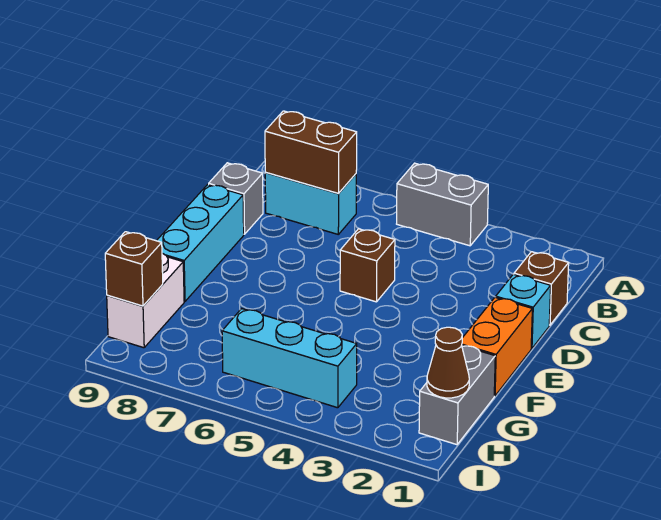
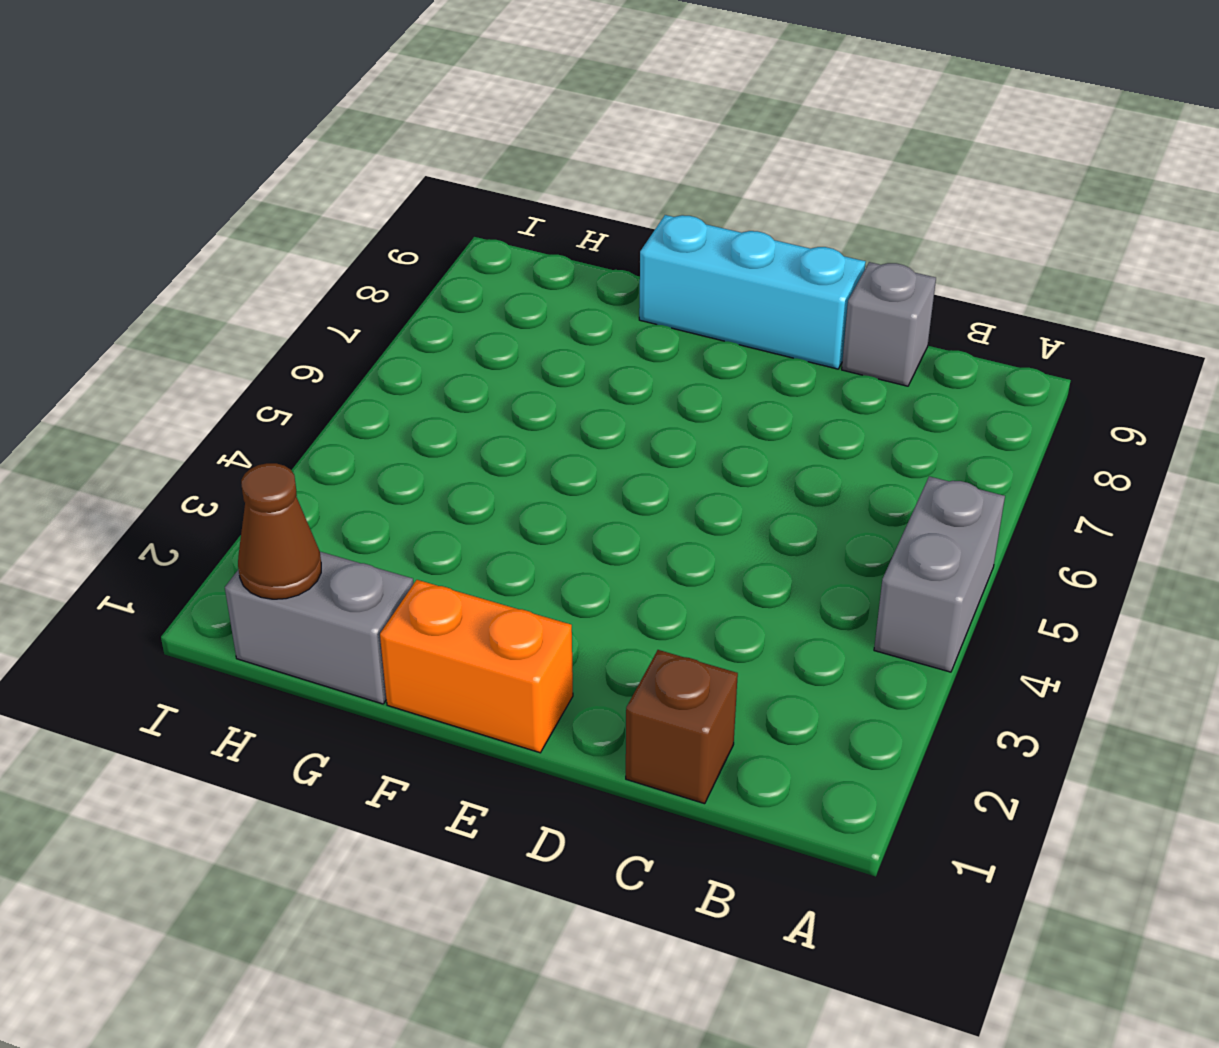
none -> cyan 1x2 brick [265,173,356,234]
none -> cyan 1x1 brick [496,274,551,348]
none -> brown 1x1 brick [340,229,395,302]

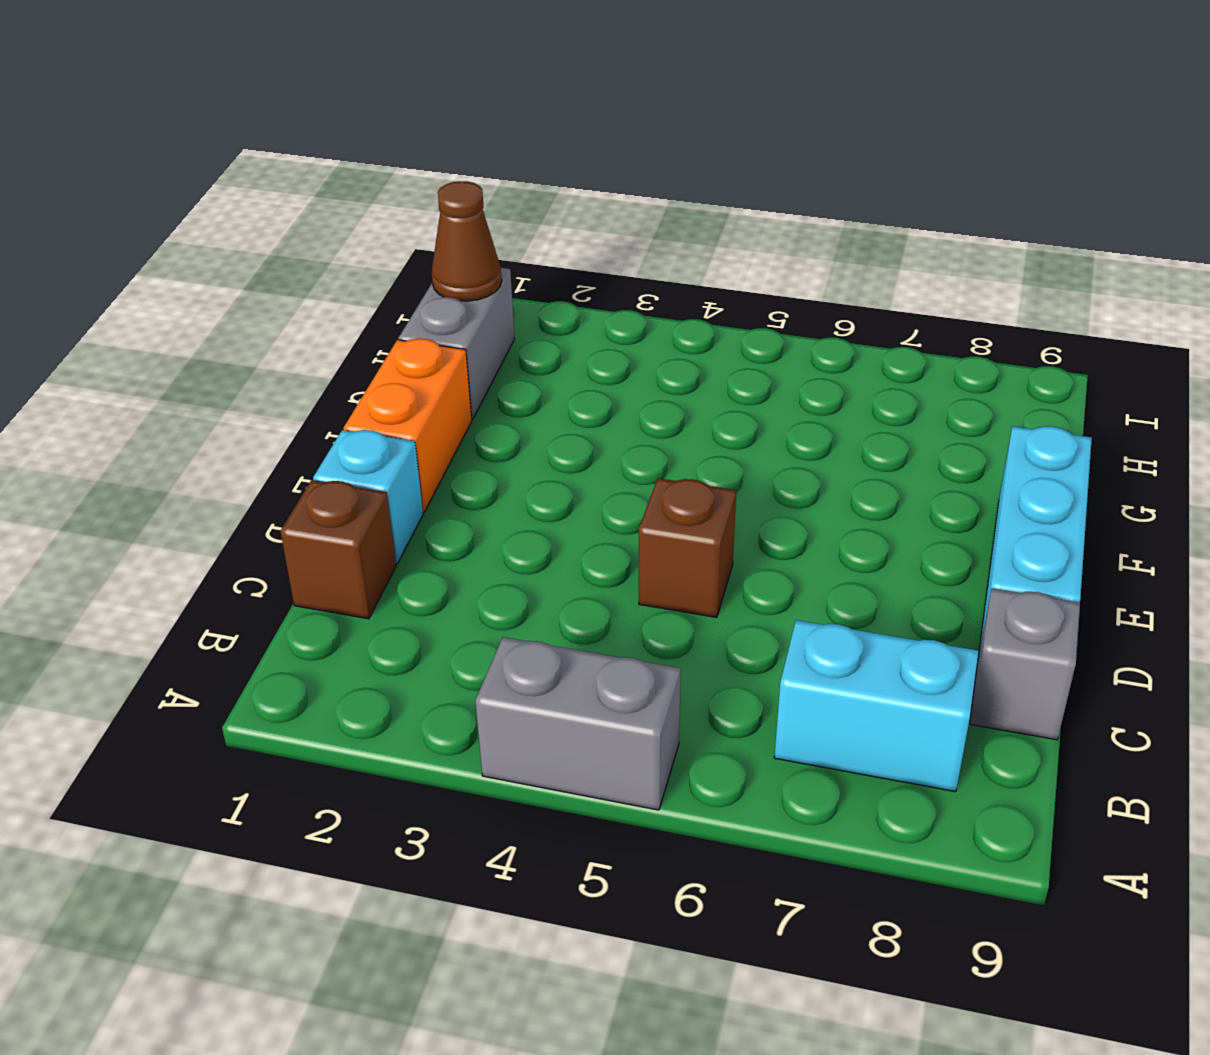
none -> white 1x2 brick [107,253,184,348]
none -> cyan 1x3 brick [222,309,357,408]
none -> brown 1x2 brick [265,111,357,193]

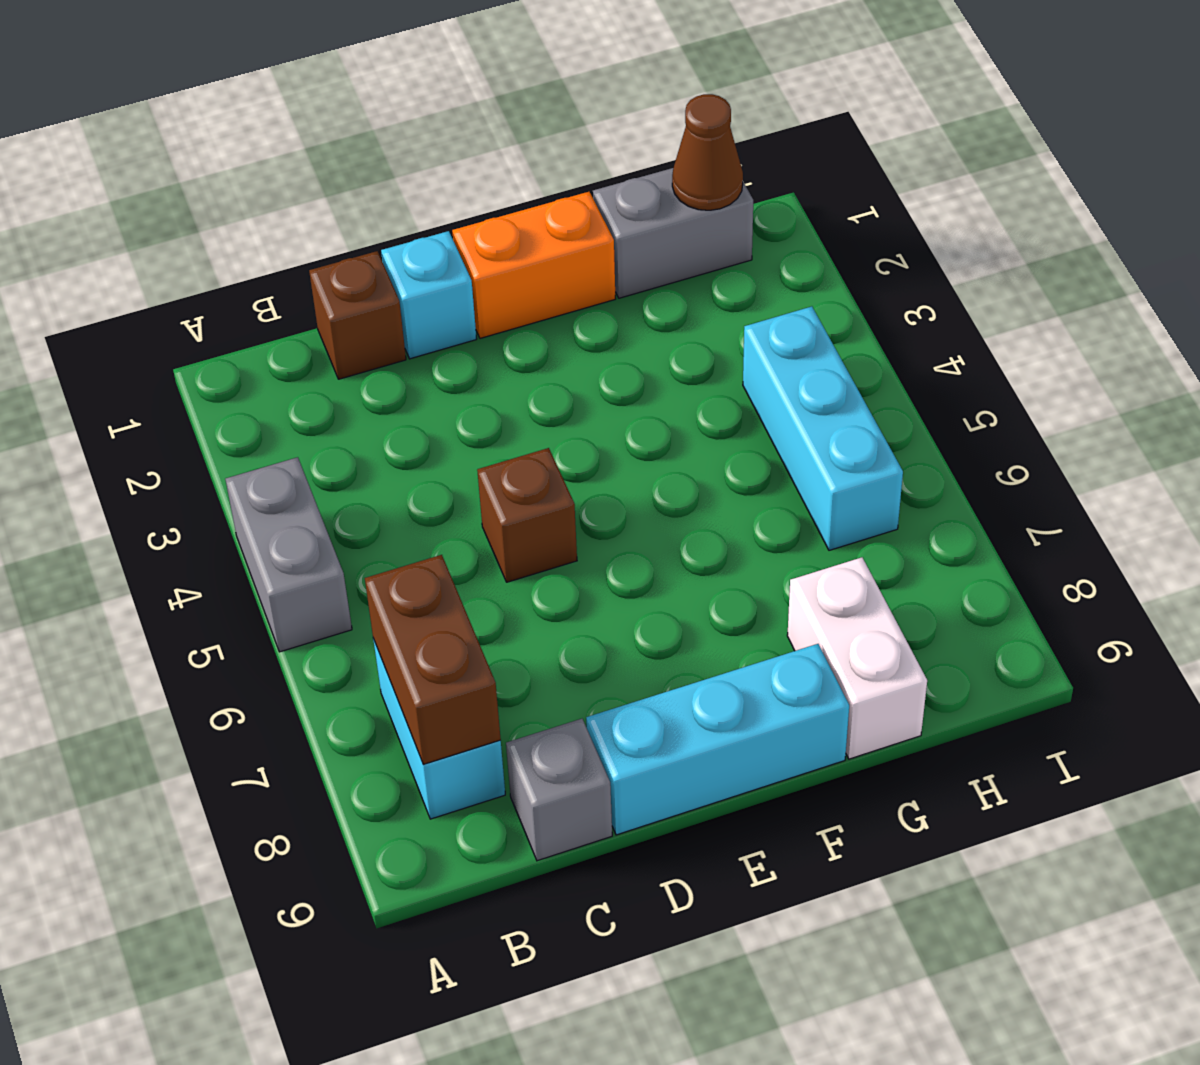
white 1x2 brick [787,557,927,759] -> white 1x2 brick turned to [107,253,184,348]
none -> brown 1x1 brick [105,232,163,306]

